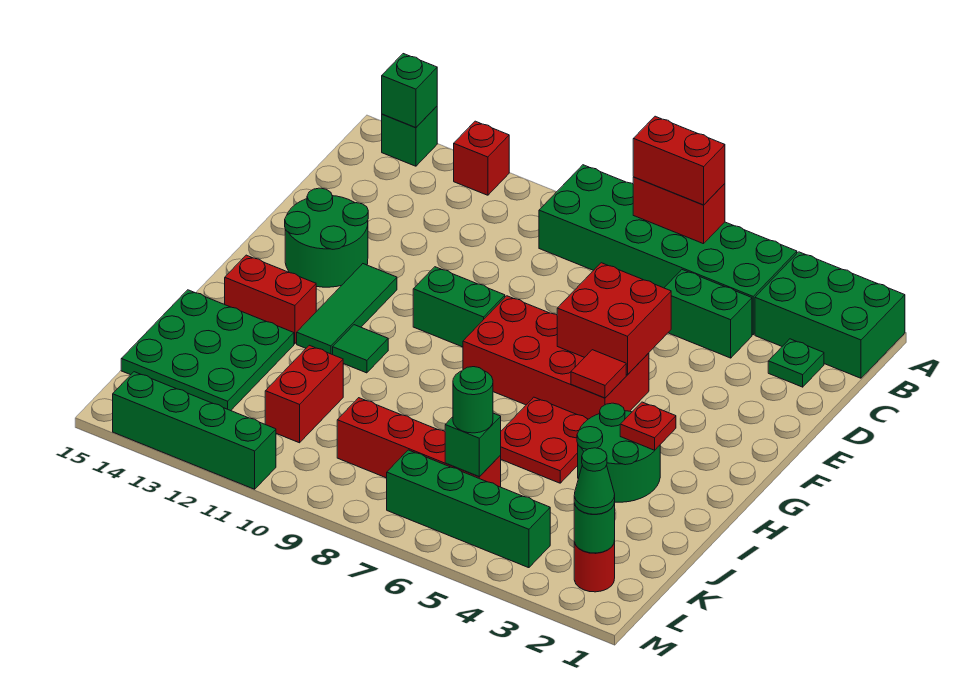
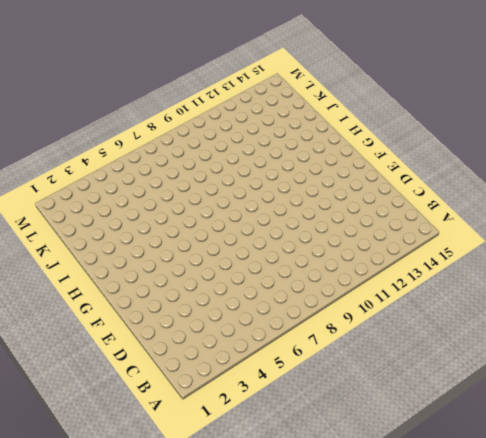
none -> green 2x3 brick [755,252,905,378]
none -> green 2x6 brick [539,165,797,335]
none -> red 1x1 brick [454,121,509,195]
none -> green 1x1 brick [382,106,437,166]

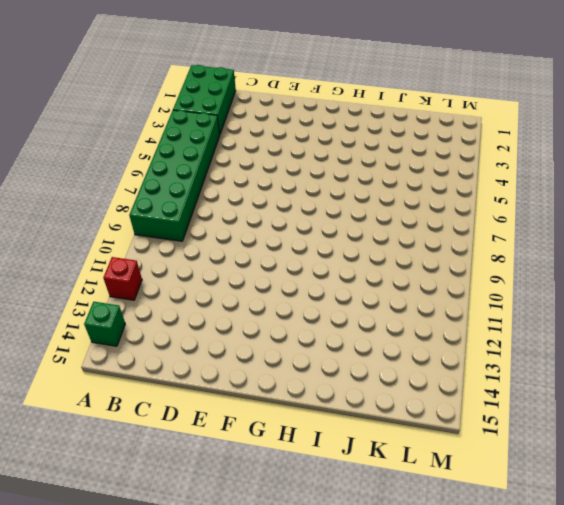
none -> green 1x1 plate [768,339,824,387]
none -> green 1x2 brick [664,270,752,358]
none -> green 2x2 round brick [285,188,368,287]
none -> red 2x4 brick [463,296,649,419]

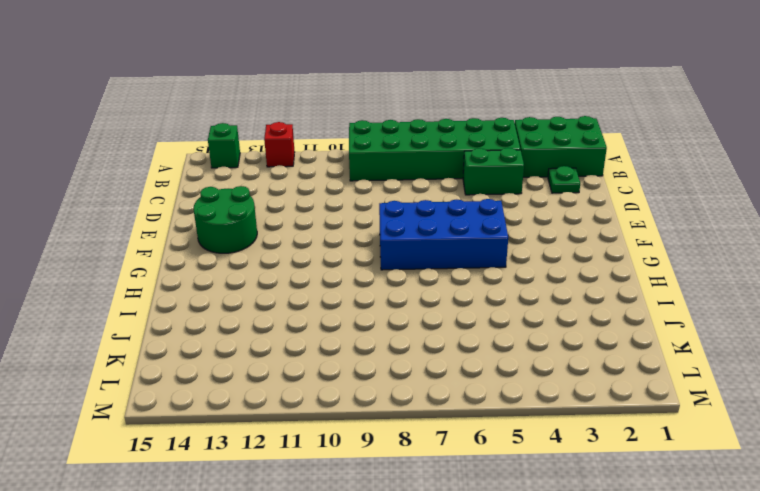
blue 2x4 brick [379,199,508,270] -> red 2x4 brick [463,296,649,419]
none -> green 1x2 brick [413,267,505,347]
none -> green 1x3 tile [297,264,397,355]
none -> green 2x2 round brick [577,403,660,502]
none -> red 2x2 plate [501,397,588,483]

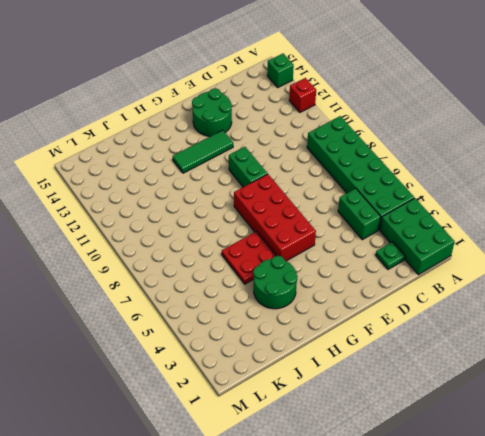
none -> green 1x1 tile [333,325,388,373]
none -> red 1x2 brick [225,255,316,344]
none -> green 3x3 plate [121,290,294,411]
none -> red 1x2 brick [265,345,343,443]

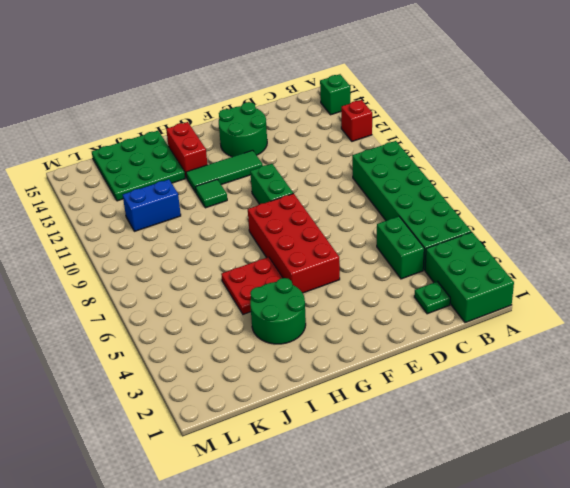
blue 1x2 brick [123,179,181,231] -> red 1x2 brick [265,345,343,443]
none -> red 1x4 brick [337,398,501,487]
none -> red 1x1 round brick [574,541,615,592]
none -> green 1x4 brick [387,450,550,568]
none -> green 1x4 brick [113,372,276,489]

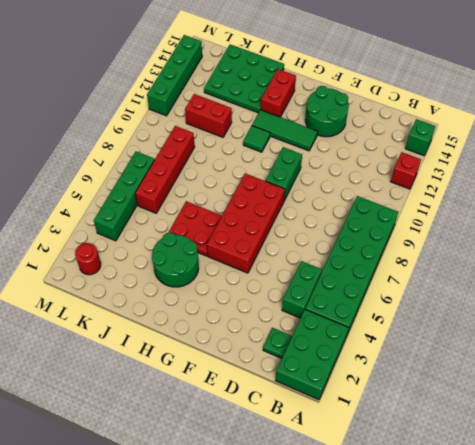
none -> red 1x2 brick [633,177,725,244]
none -> green 1x1 brick [382,54,437,128]
none -> red 2x2 brick [557,263,671,375]
none -> red 1x1 tile [571,350,626,398]

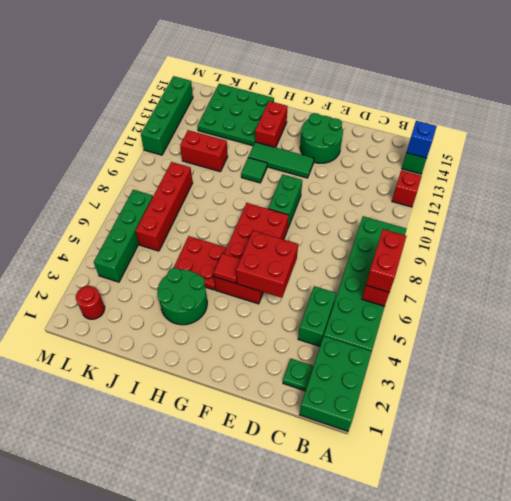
blue 1x1 brick [406,121,437,158] -> green 1x1 brick [382,54,437,128]
none -> red 1x1 plate [620,402,676,450]
none -> green 1x1 brick [445,413,501,477]
none -> green 1x1 round brick [574,502,615,553]
none -> green 1x1 round brick [453,367,493,433]

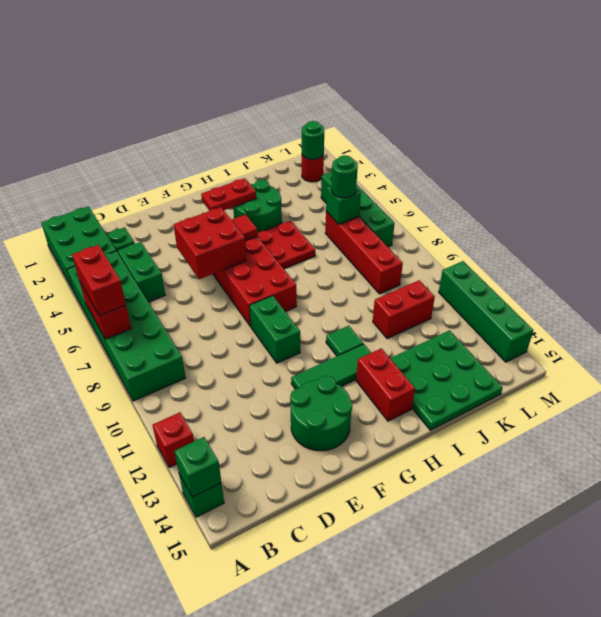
red 1x2 plate [201,178,256,210] -> red 1x1 plate [620,402,676,450]
none -> green 1x1 cone [574,448,615,514]

